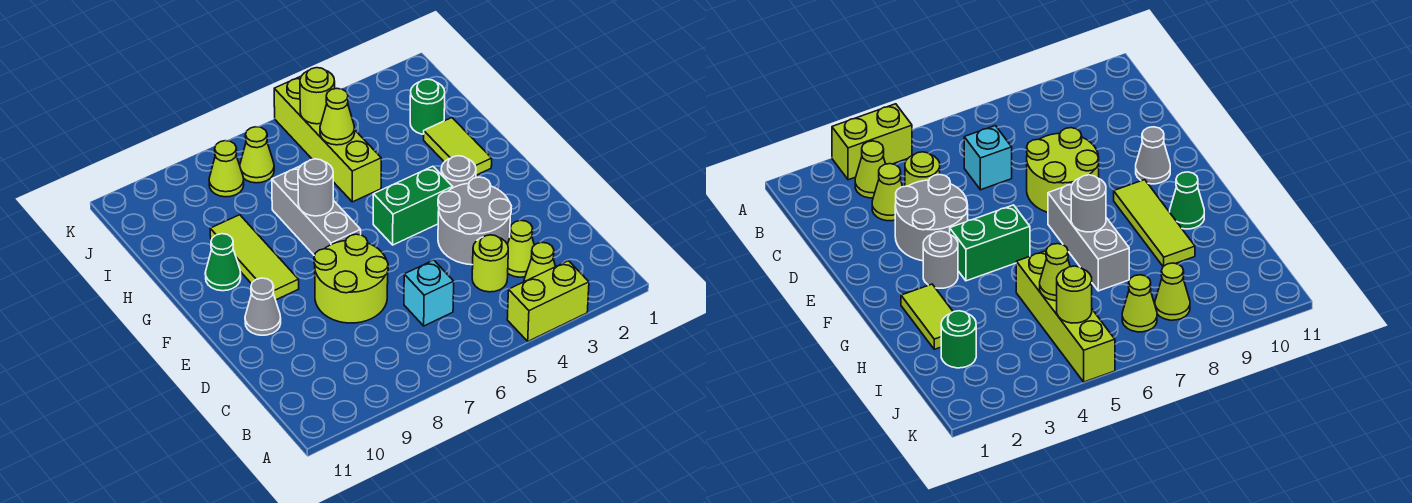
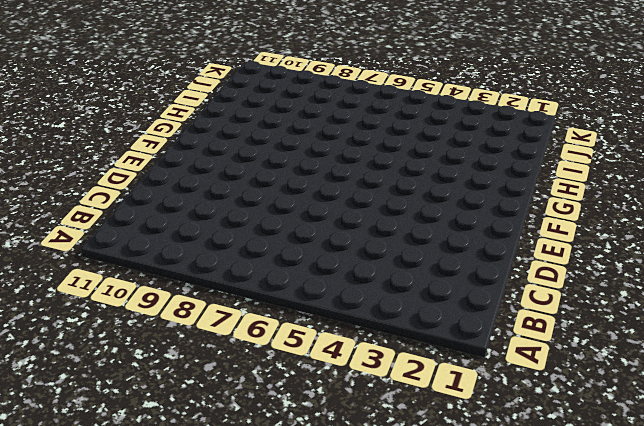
none -> lime 1x2 brick [507,261,589,341]
none -> lime 1x1 cone [524,243,555,282]
none -> lime 1x1 cone [507,220,534,277]

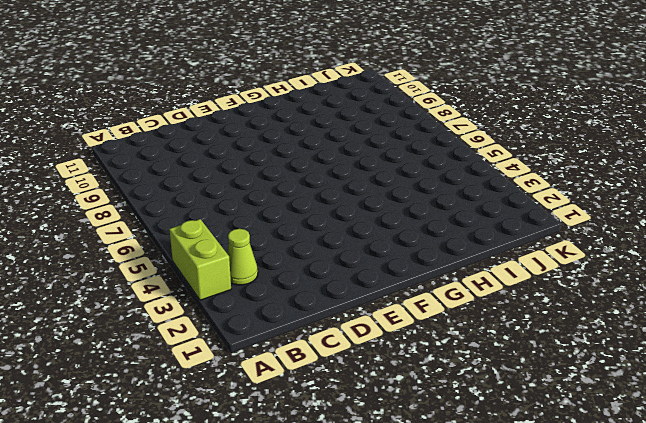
none -> lime 1x1 cone [507,220,534,277]
none -> lime 1x1 round brick [472,235,508,292]
none -> cyan 1x1 brick [404,260,454,326]

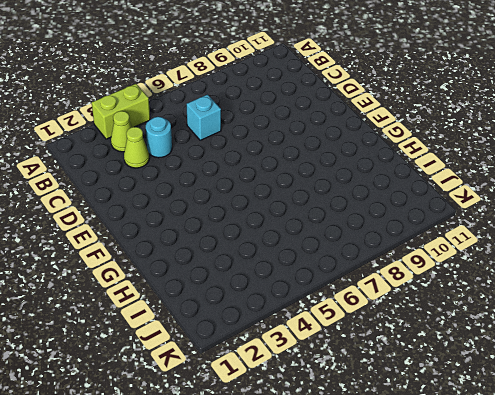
cyan 1x1 round brick [146,117,172,158] -> lime 1x1 round brick [472,235,508,292]
none -> grey 2x2 round brick [438,177,511,265]
none -> lime 2x2 round brick [314,234,388,323]
none -> grey 1x1 cone [245,278,281,335]

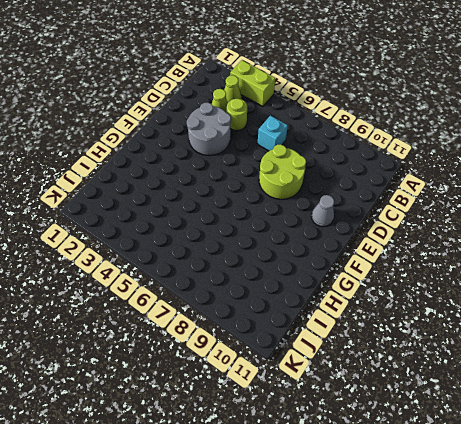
none -> grey 1x1 round brick [441,156,476,188]
none -> green 1x2 brick [373,166,453,245]
none -> grey 1x3 brick [272,166,361,256]

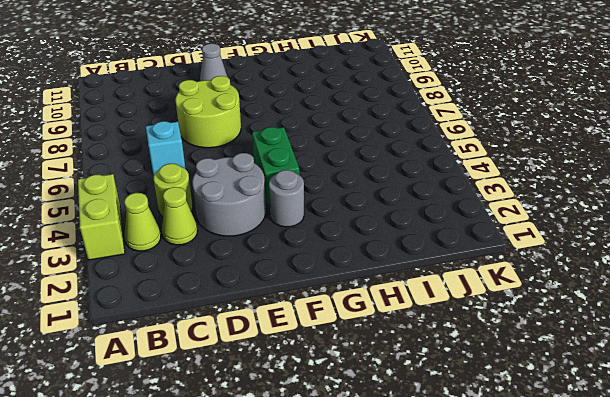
none -> grey 1x3 brick [272,166,361,256]
none -> lime 1x3 tile [210,215,299,300]
none -> lime 1x2 tile [424,118,492,175]

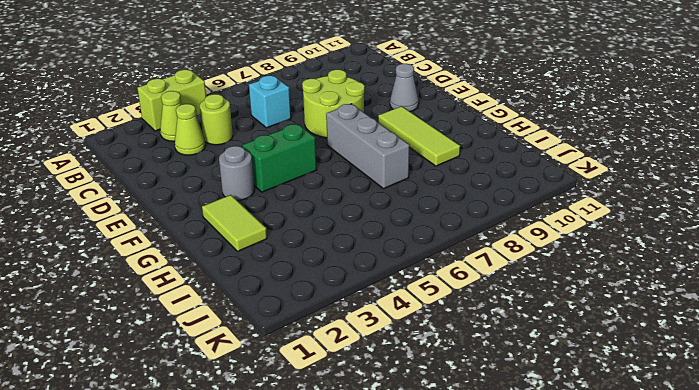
none -> grey 2x2 round brick [438,177,511,265]
none -> green 1x1 cone [205,234,241,291]
none -> lime 1x4 brick [274,76,381,202]

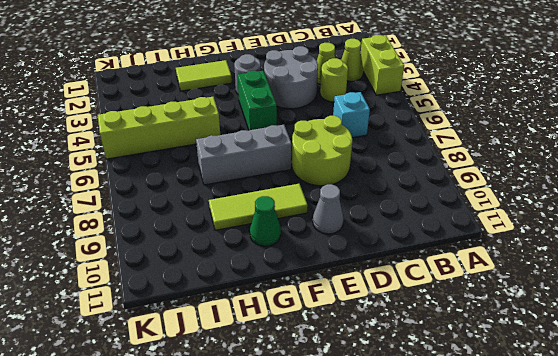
none -> green 1x1 round brick [410,79,445,134]
none -> lime 1x1 cone [240,127,274,183]
none -> lime 1x1 cone [209,141,244,197]

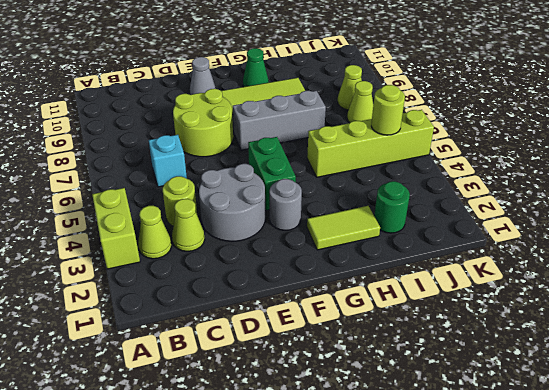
none -> grey 1x1 round brick [298,159,333,216]
none -> lime 1x1 cone [320,88,355,145]

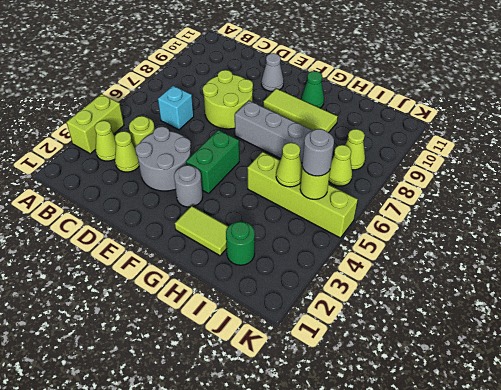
grey 1x1 round brick [302,129,334,176] -> grey 1x1 round brick moved to [298,159,333,216]

